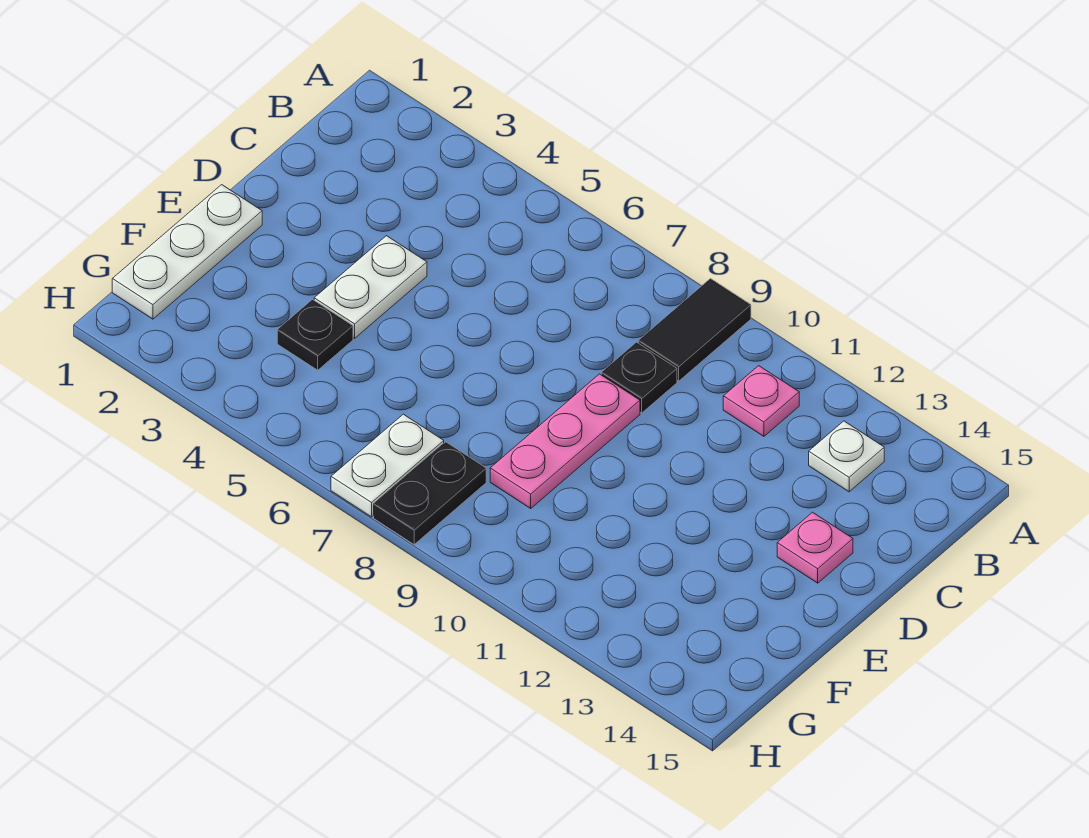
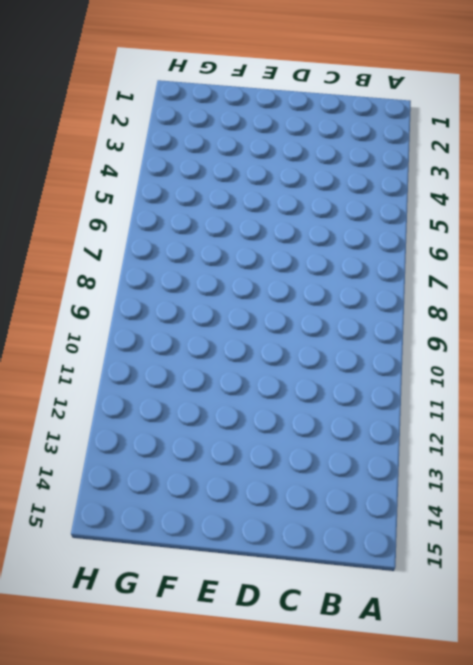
none -> black 1x2 tile [638,279,751,381]
none -> pink 1x1 plate [723,366,799,436]

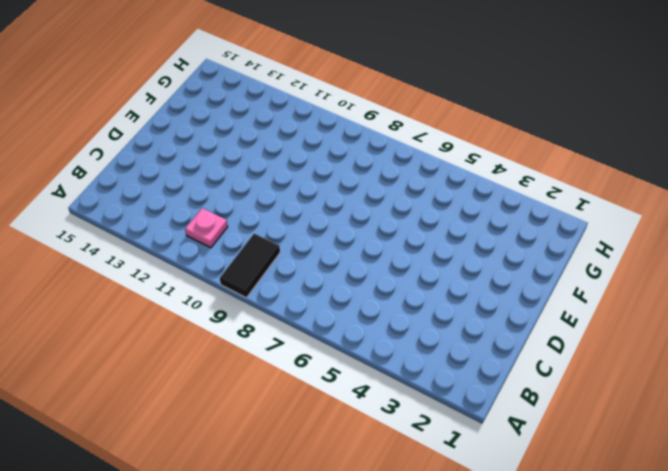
none -> white 1x1 plate [809,421,884,492]
none -> black 1x1 plate [601,342,677,413]

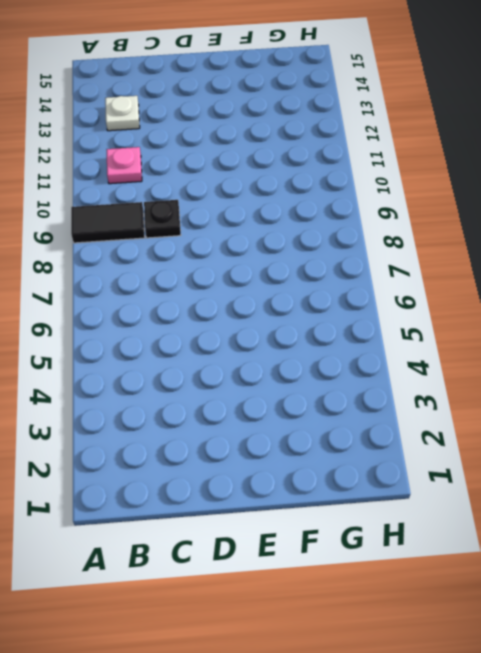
none -> white 1x2 plate [314,236,427,338]
none -> pink 1x3 plate [490,374,640,508]

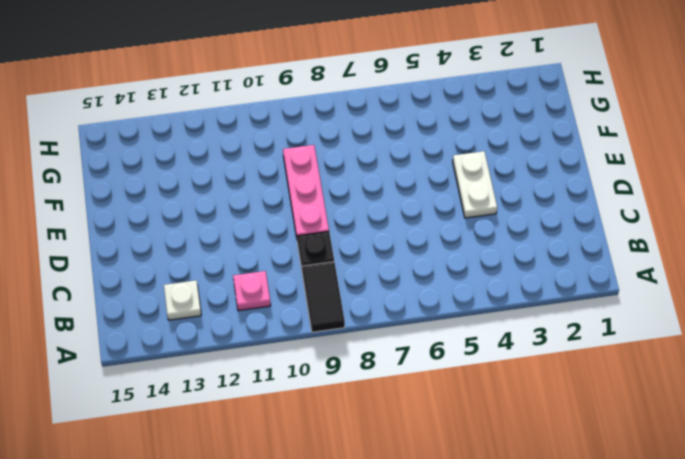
none -> pink 1x1 plate [777,512,853,583]
none -> white 1x3 plate [112,185,262,319]

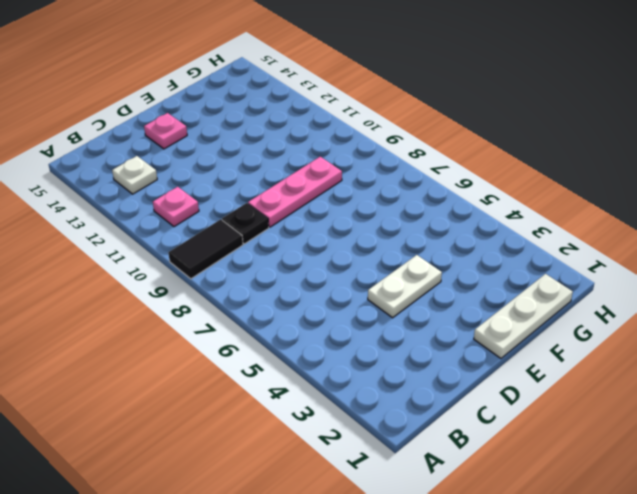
none -> black 1x1 plate [277,300,353,370]
none -> white 1x2 plate [331,414,444,517]

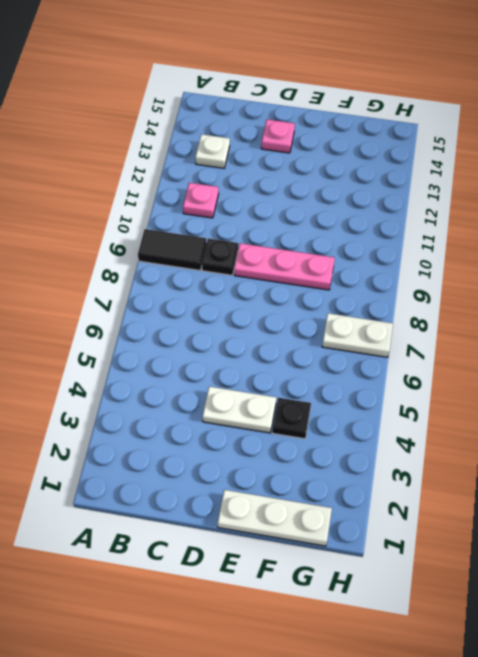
none -> black 1x2 plate [374,442,486,544]

